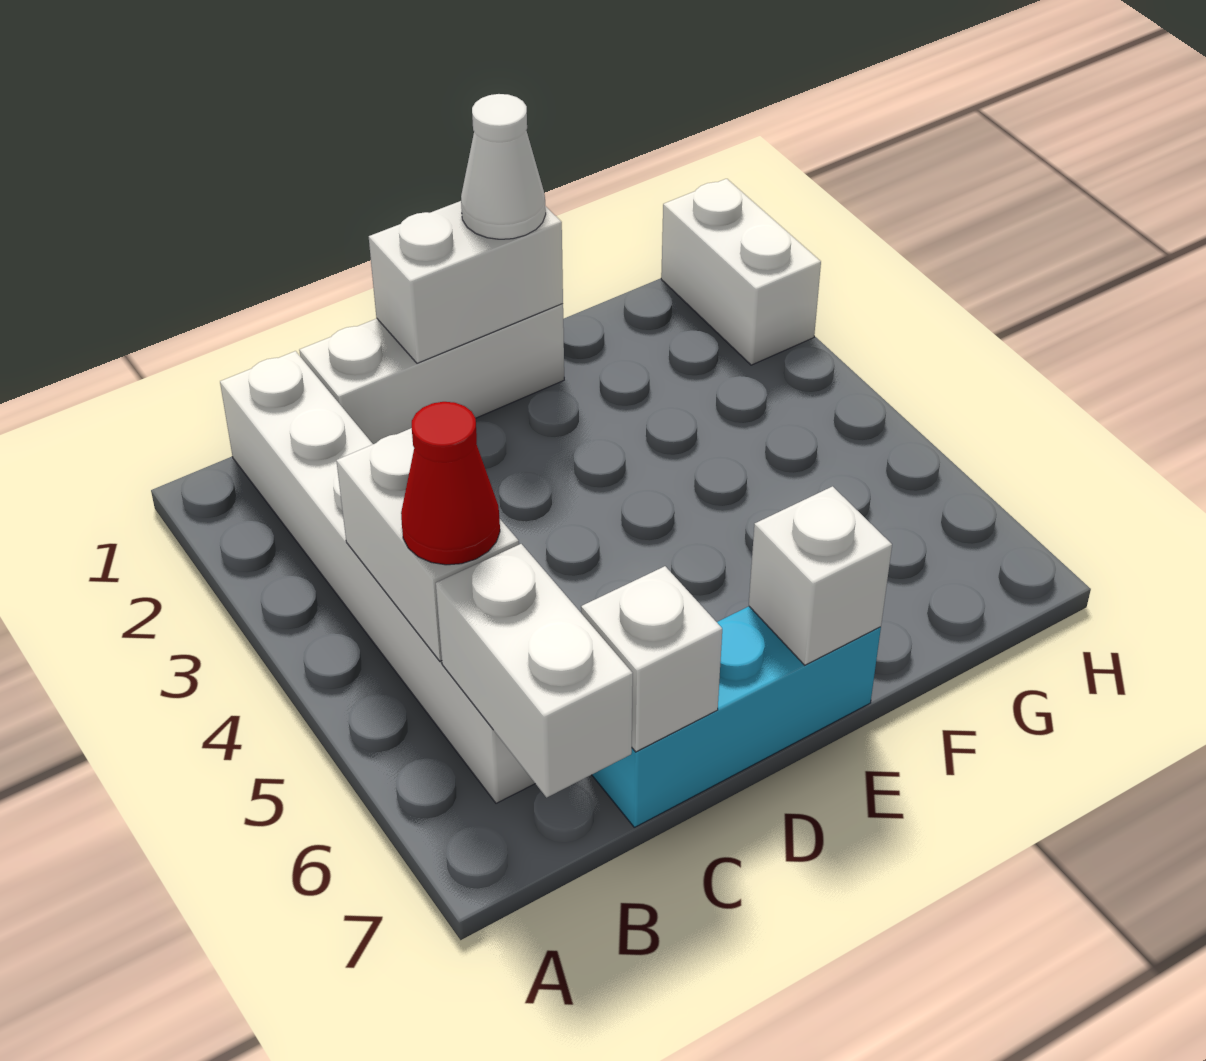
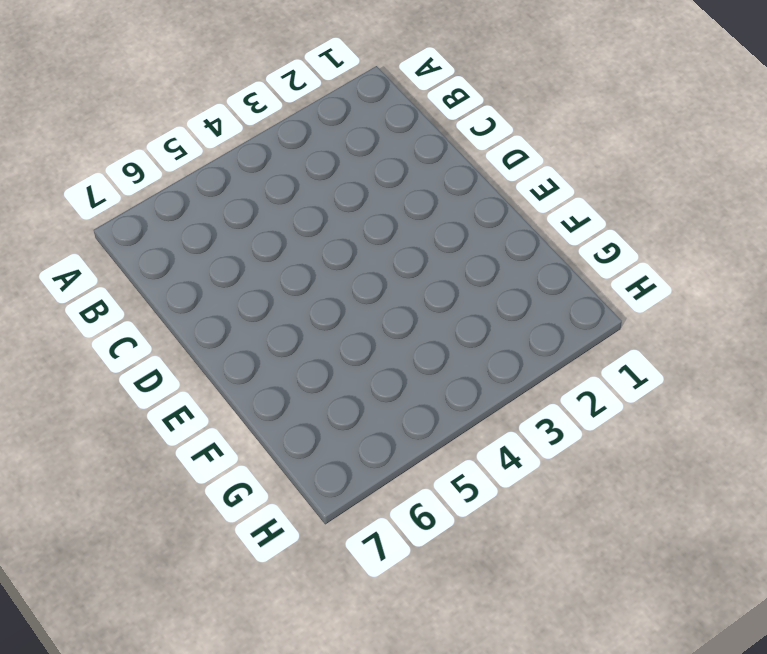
none -> white 1x6 brick [220,351,535,803]
none -> white 1x3 brick [299,304,564,444]

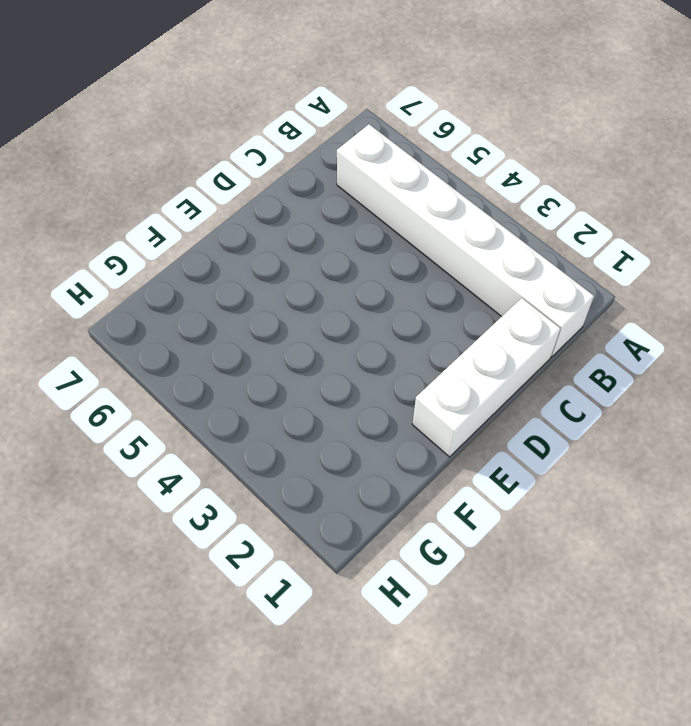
none -> cyan 1x3 brick [592,606,881,827]
none -> white 1x2 brick [661,179,821,365]

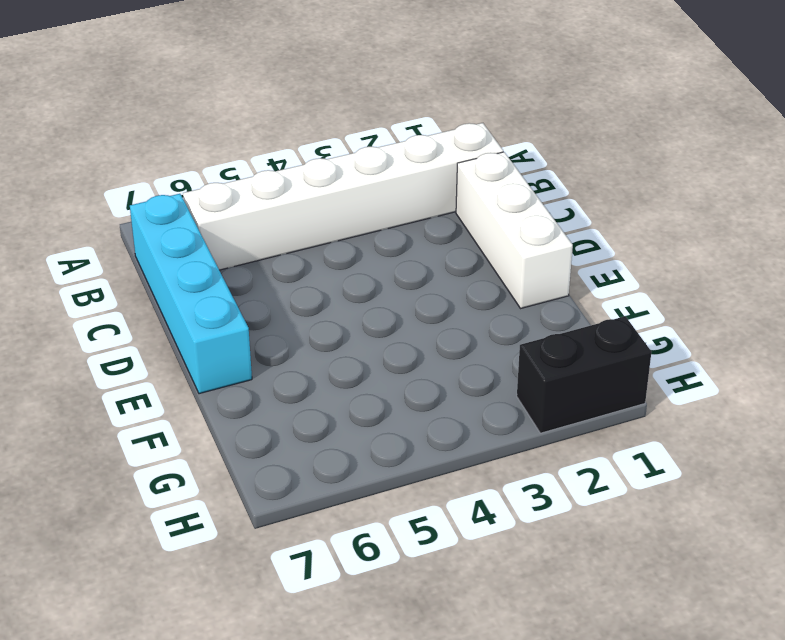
cyan 1x4 brick [130,194,252,394] -> cyan 1x3 brick [592,606,881,827]
black 1x2 brick [517,316,651,433] -> white 1x2 brick [661,179,821,365]
none -> white 1x2 brick [336,428,519,661]
none -> white 1x2 brick [436,544,633,798]

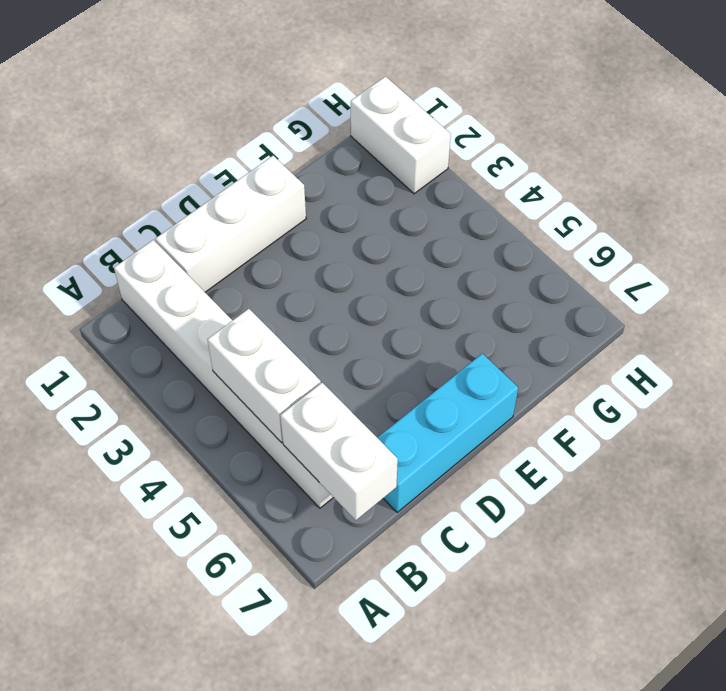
none -> white 1x1 brick [581,566,722,752]
none -> white 1x2 brick [369,201,563,363]

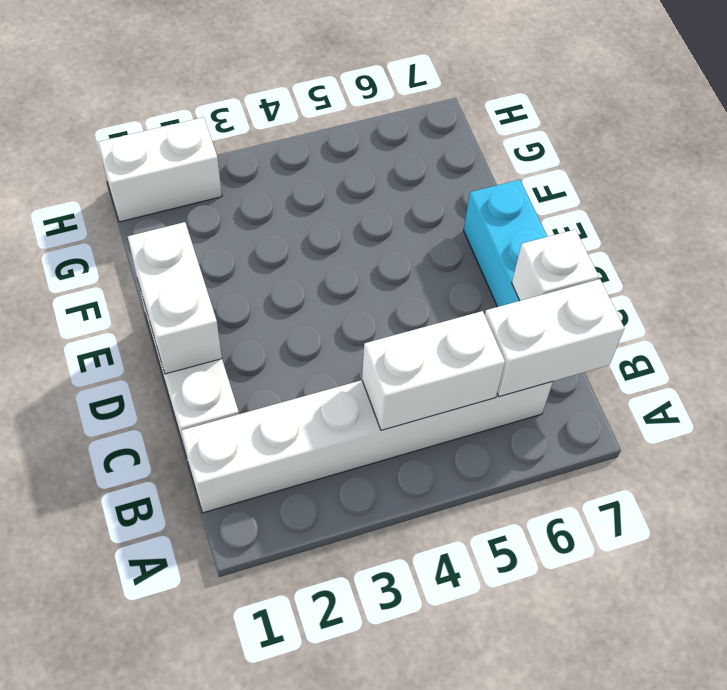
none -> white 1x1 brick [749,486,892,665]
none -> red 1x1 cone [401,402,500,565]

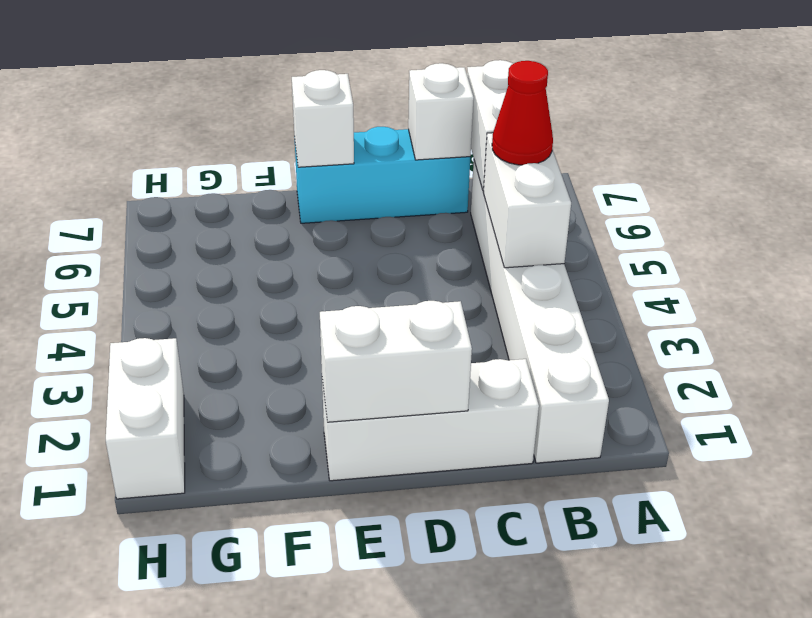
none -> white 1x1 cone [461,94,546,239]

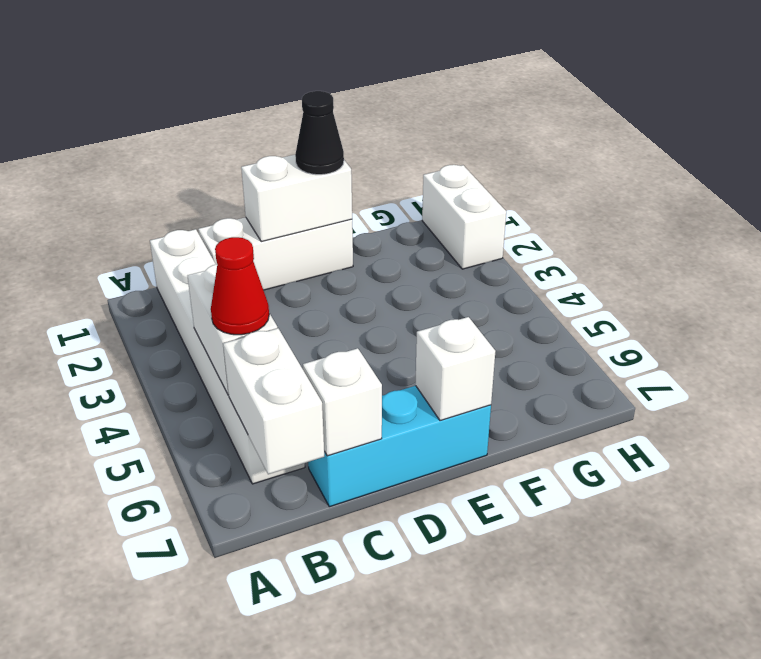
black 1x1 cone [295,91,344,175] -> white 1x1 cone [461,94,546,239]

